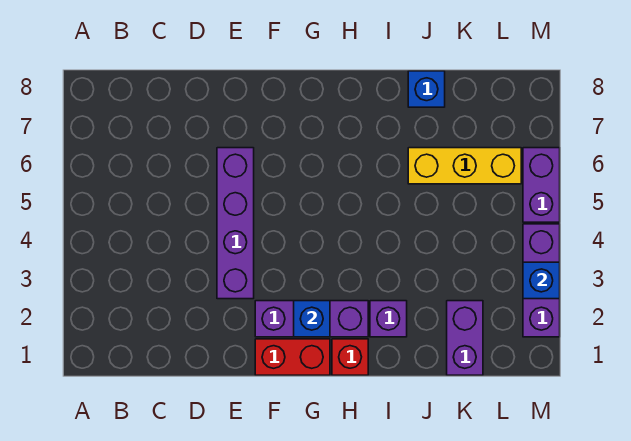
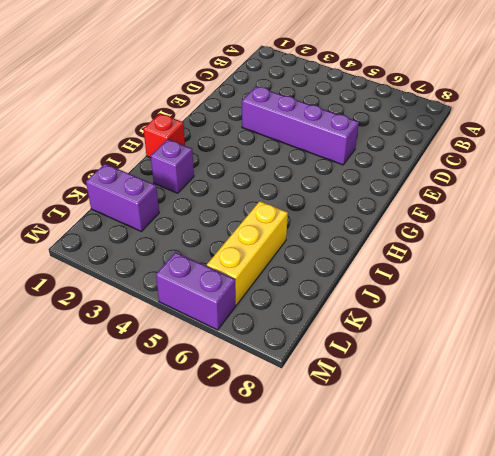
none -> red 1x2 brick [255,339,330,375]
none -> purple 1x3 brick [255,301,368,337]
none -> blue 1x1 brick [408,71,445,107]

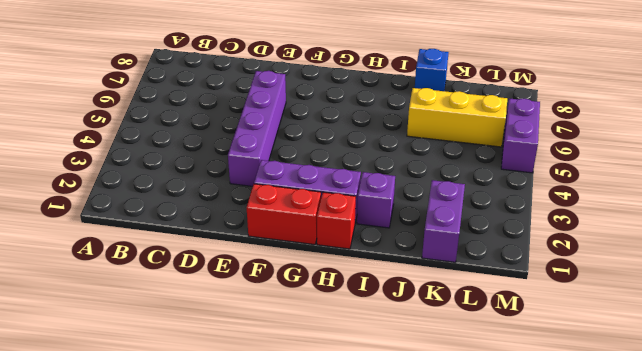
none -> purple 1x3 brick [523,224,560,337]
none -> blue 1x1 brick [294,301,330,337]
none -> blue 1x1 brick [523,262,560,299]

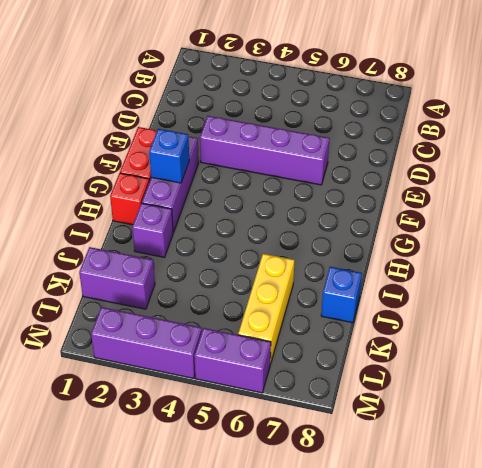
none -> blue 1x1 brick [523,262,560,299]

